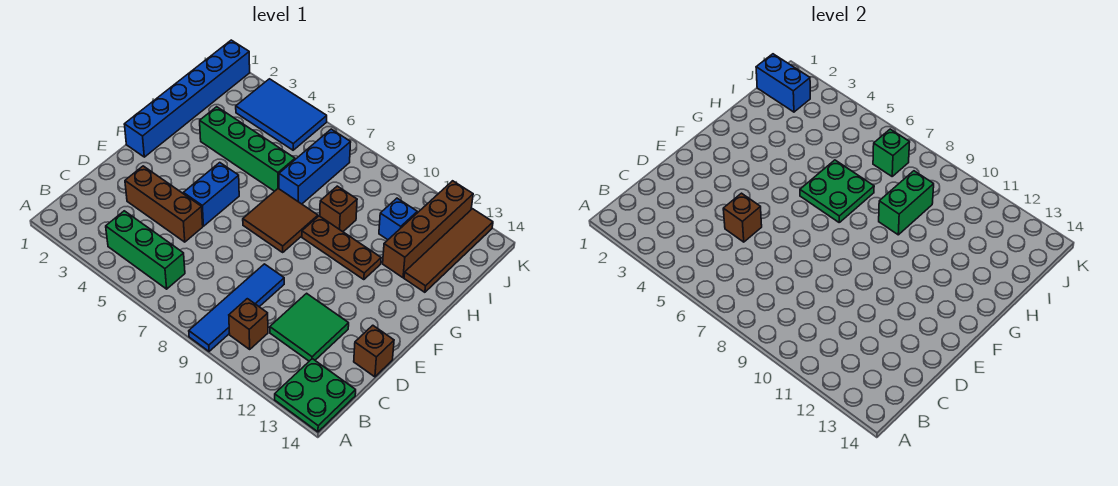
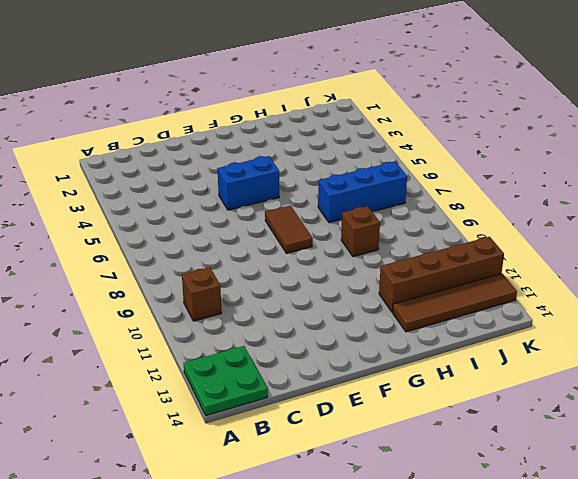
brown 1x2 tile [265,206,313,253] -> brown 2x2 tile [243,189,318,252]
none -> blue 1x4 tile [189,264,284,351]
none -> green 1x3 brick [106,211,185,289]
none -> green 2x2 tile [270,293,349,361]

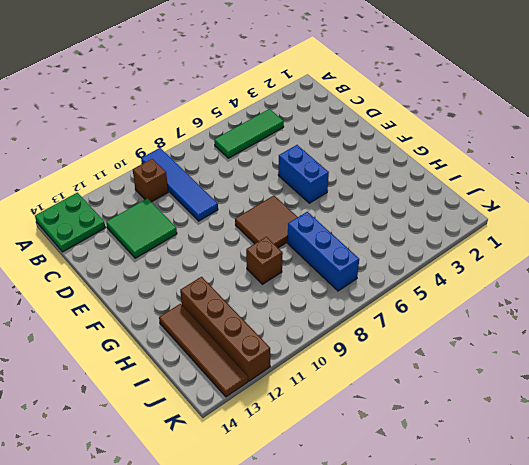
green 1x3 tile [214,109,284,158] -> green 1x3 brick [106,211,185,289]
none -> brown 1x3 brick [125,166,203,242]
none -> brown 1x1 brick [354,325,394,377]
none -> blue 1x6 brick [124,40,250,157]

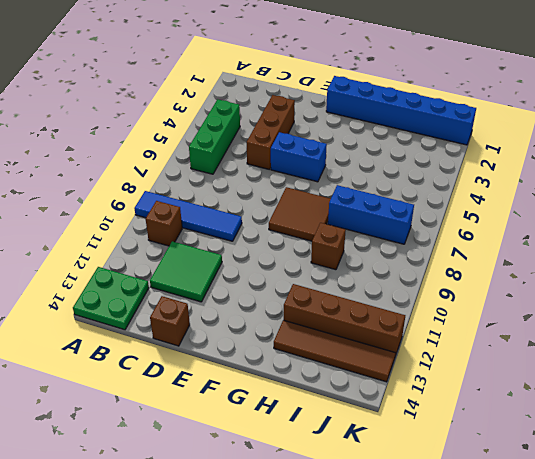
none -> brown 1x3 plate [302,216,381,280]
none -> green 1x4 brick [200,107,295,191]
none -> blue 1x1 brick [379,198,417,240]

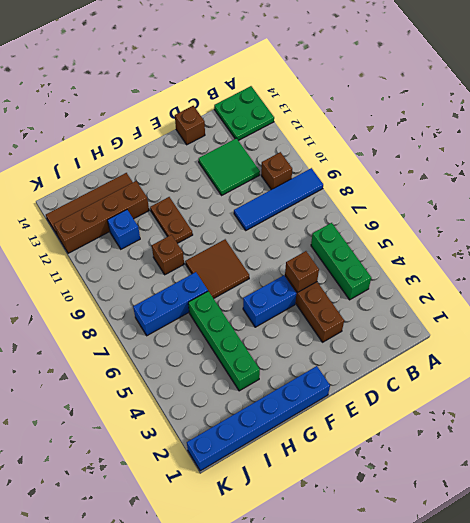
brown 1x2 plate [150,197,193,243] -> brown 1x3 plate [302,216,381,280]
none -> blue 2x3 tile [236,79,327,150]
none -> green 2x2 plate [800,160,874,222]
none -> green 1x2 brick [879,171,934,235]

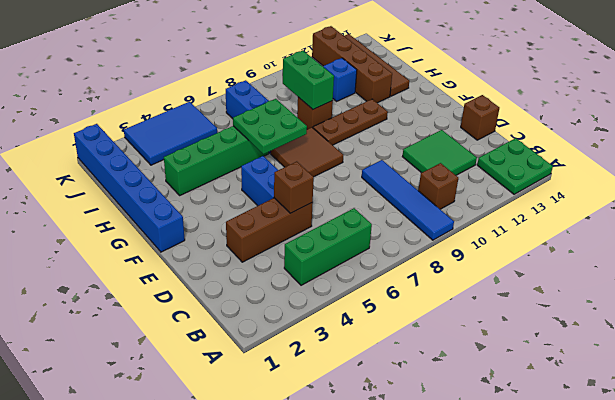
none -> blue 1x2 brick [756,54,810,112]
none -> green 1x1 brick [873,129,910,176]

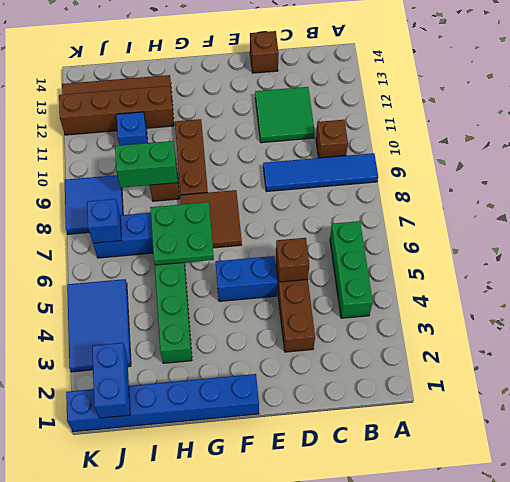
blue 1x1 brick [87,199,122,243] -> green 1x1 brick [873,129,910,176]
blue 2x2 tile [65,175,123,234] -> none
none -> green 2x2 plate [275,359,356,432]

